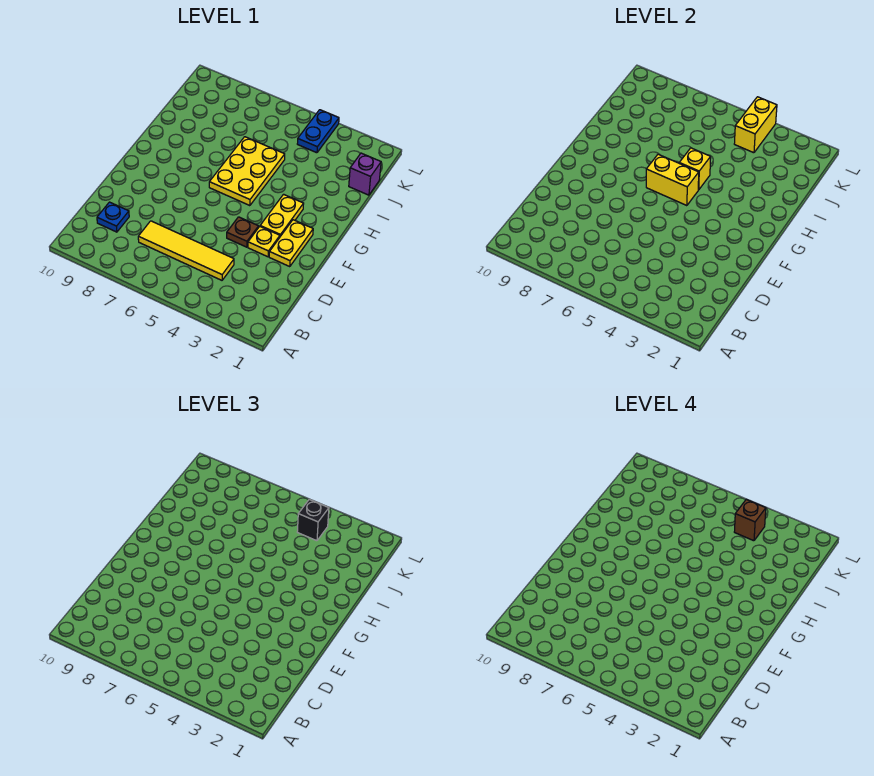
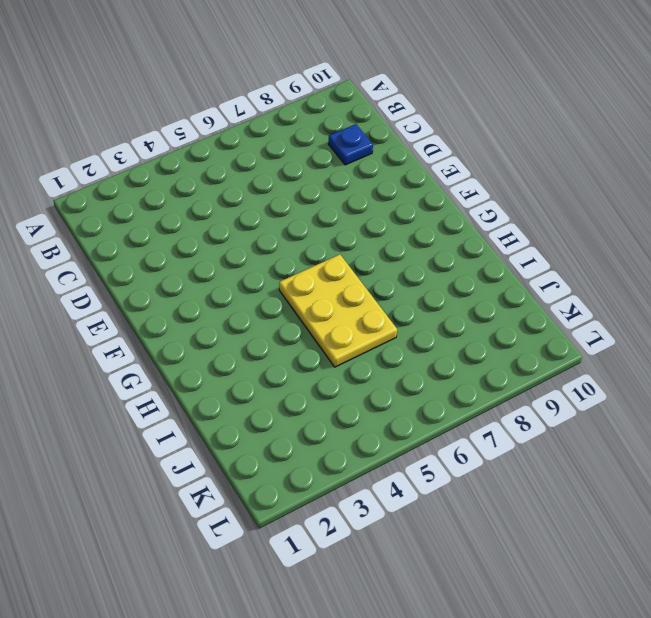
none -> yellow 1x4 tile [138,221,234,280]
none -> yellow 1x2 plate [269,220,313,267]
none -> yellow 1x1 plate [248,227,280,257]

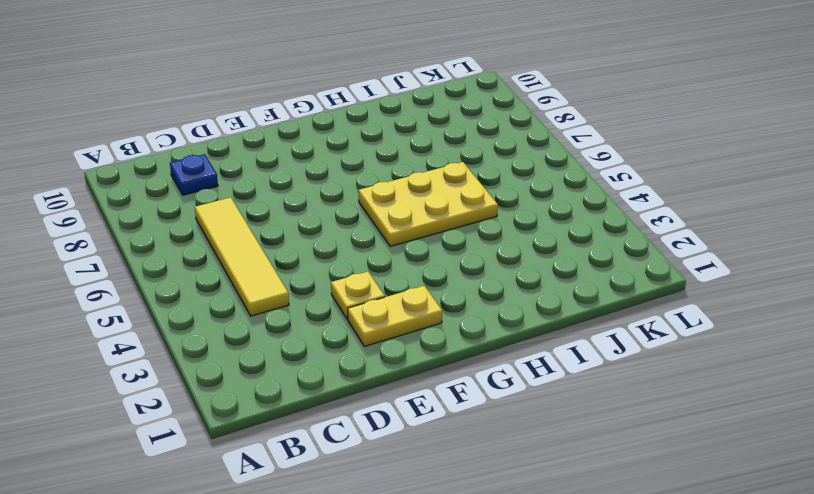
none -> brown 1x1 plate [227,217,259,247]
none -> yellow 1x2 plate [260,194,304,236]
none -> purple 1x1 brick [349,153,381,195]

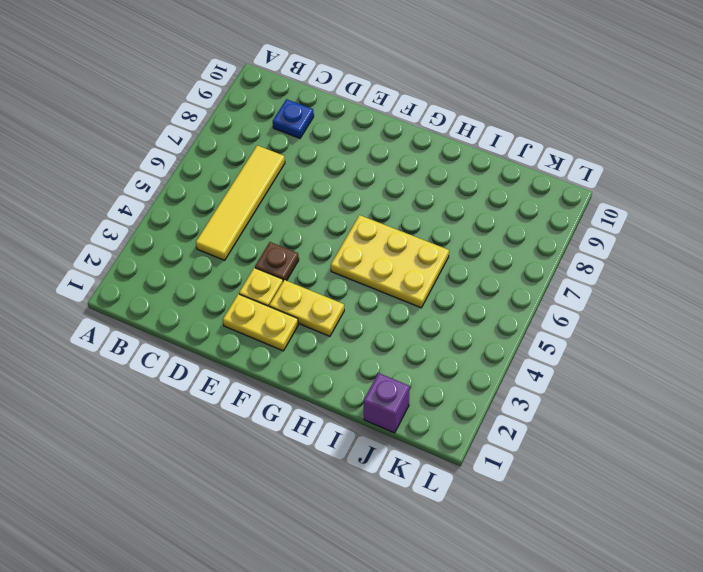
none -> blue 1x2 plate [297,110,339,153]
none -> yellow 1x2 brick [646,154,699,206]
none -> yellow 1x1 brick [679,148,711,190]

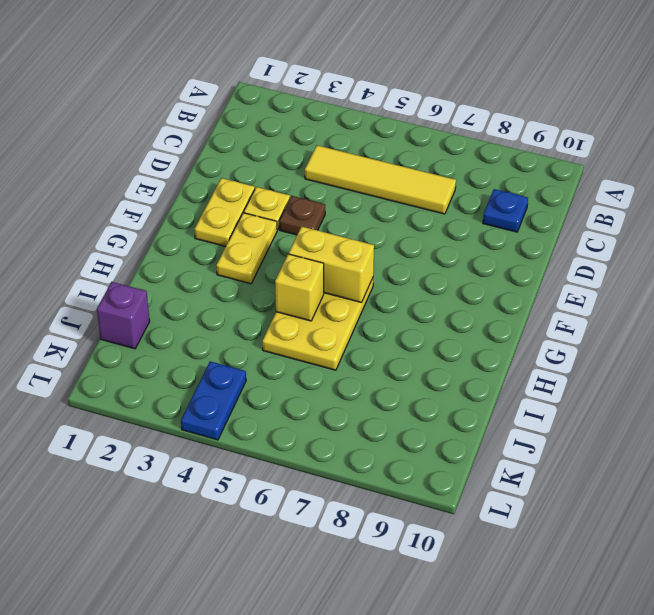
none -> yellow 1x2 brick [734,97,777,153]
none -> black 1x1 brick [297,500,329,541]
none -> brown 1x1 brick [734,500,766,541]

